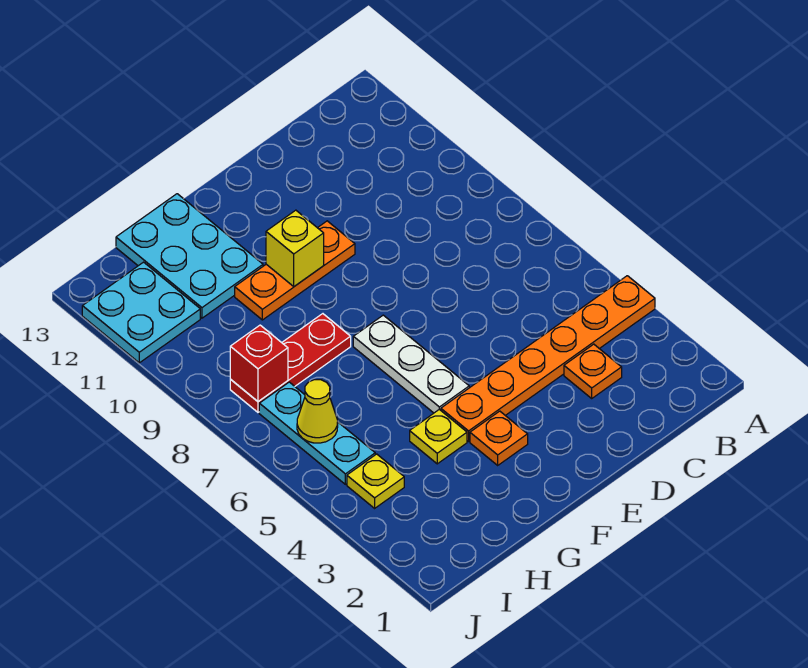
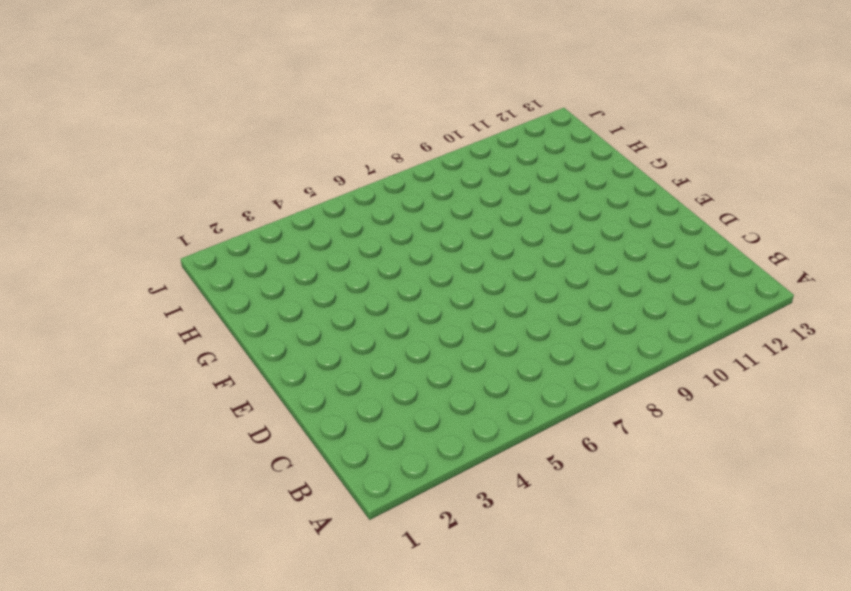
none -> orange 1x6 plate [441,276,655,441]
none -> orange 1x1 plate [564,344,622,398]
none -> orange 1x3 plate [235,221,355,320]

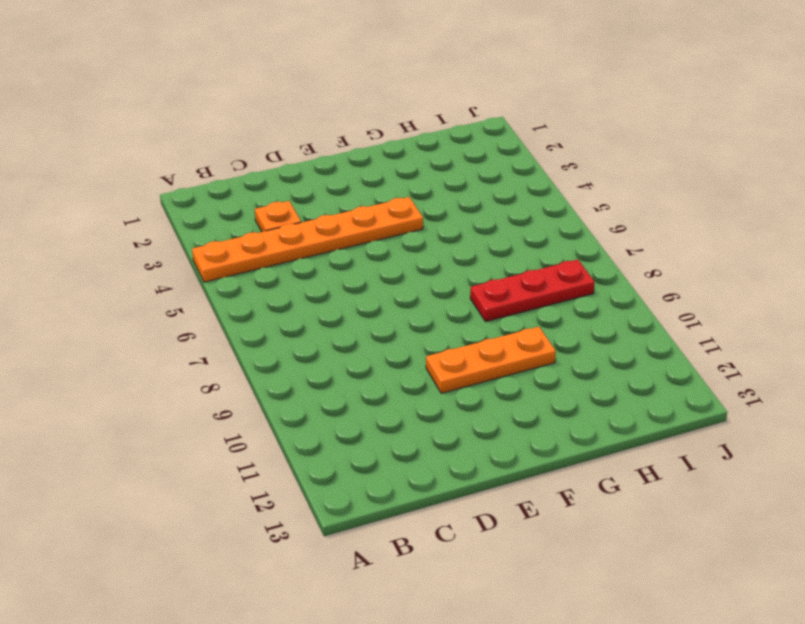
none -> orange 1x1 plate [470,411,528,465]
none -> white 1x3 plate [353,315,469,413]
none -> yellow 1x1 plate [410,409,467,464]

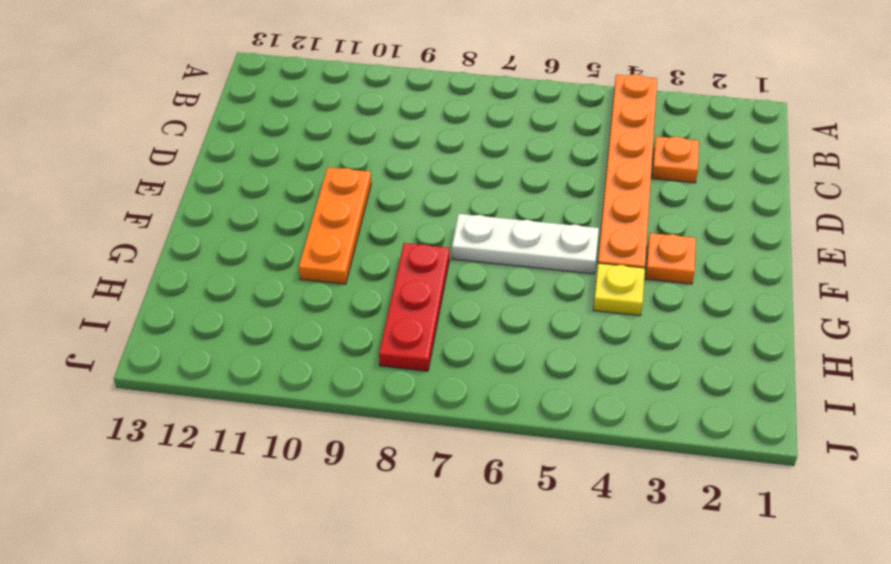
none -> cyan 2x3 plate [116,194,263,318]
none -> yellow 1x1 plate [347,454,404,508]
none -> cyan 1x3 plate [259,382,375,484]

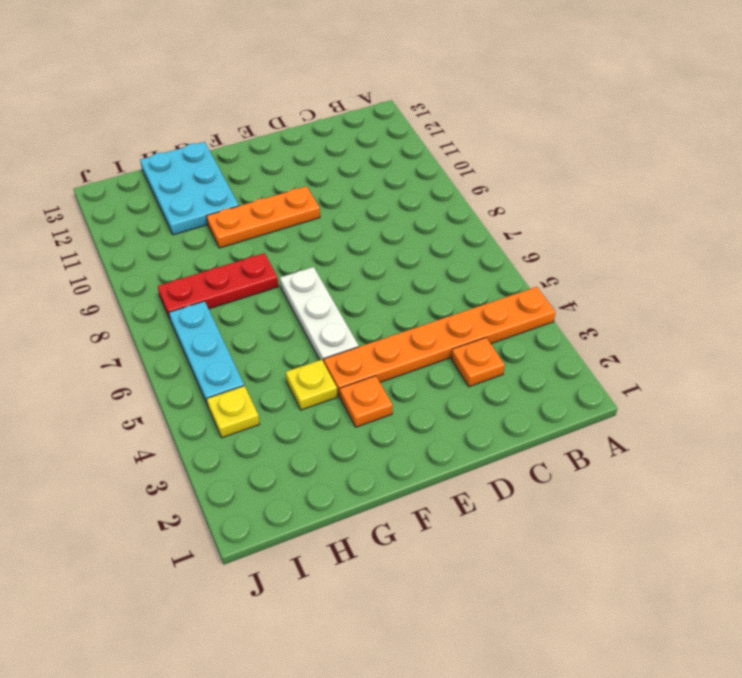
none -> cyan 2x2 plate [82,262,200,363]
none -> yellow 1x1 brick [266,210,324,286]
none -> yellow 1x1 cone [297,380,338,443]

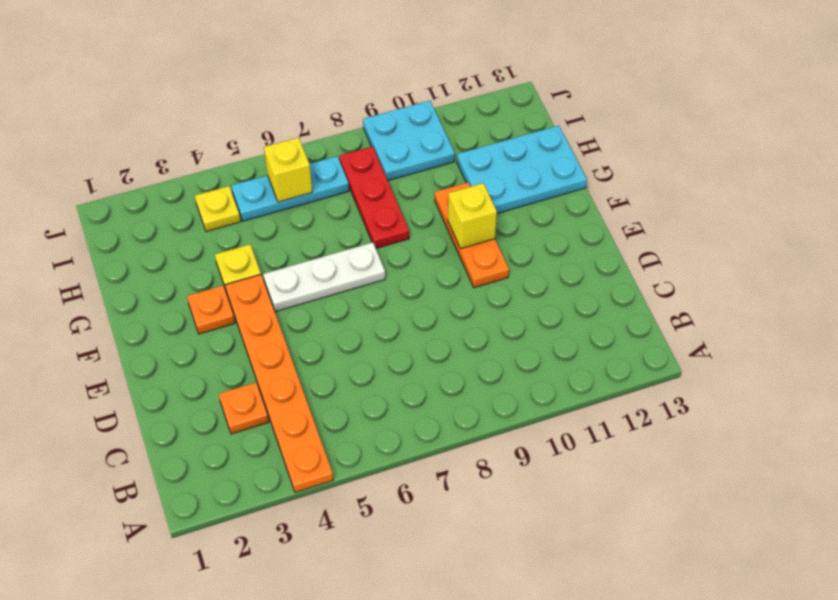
yellow 1x1 brick [264,137,312,202] -> yellow 1x1 cone [297,380,338,443]
cyan 2x2 plate [363,101,455,181] -> cyan 2x2 plate moved to [82,262,200,363]
none -> red 1x1 brick [230,325,288,402]

